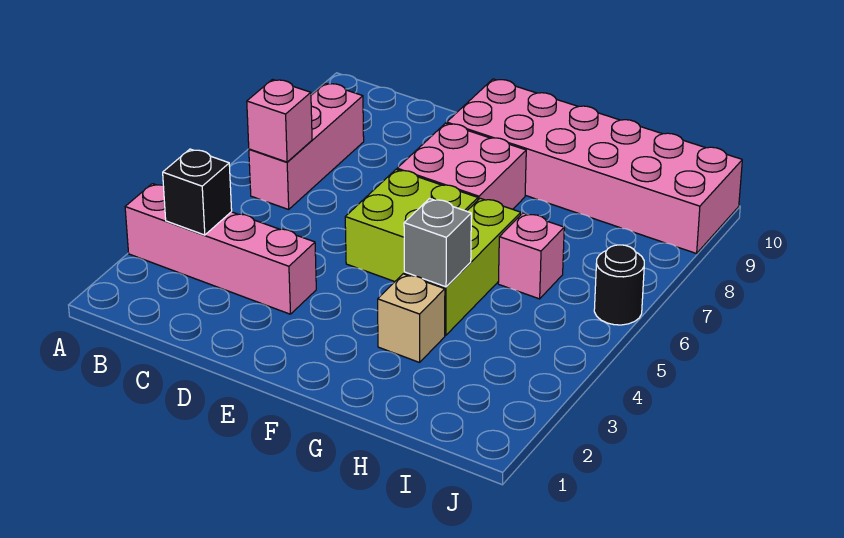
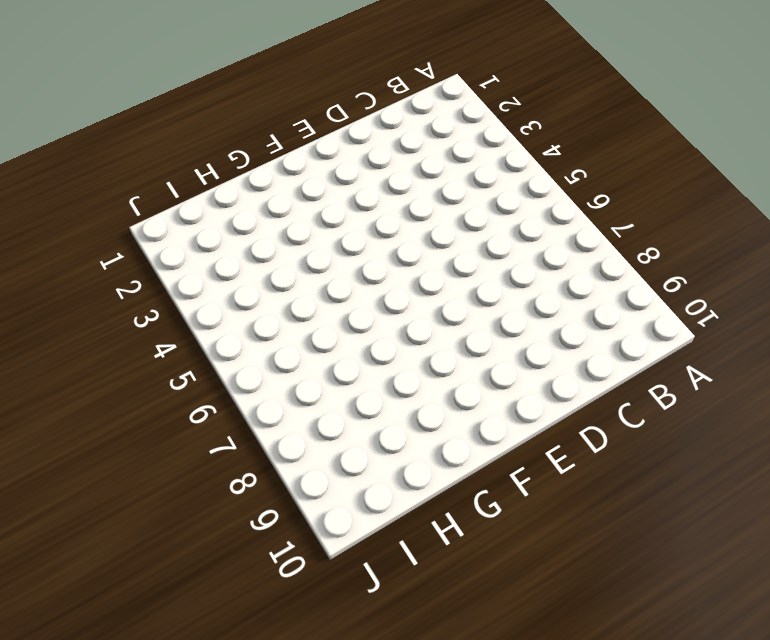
none -> pink 1x4 brick [125,184,316,314]
none -> pink 1x3 brick [249,83,364,209]
none -> lime 2x2 brick [345,170,478,282]

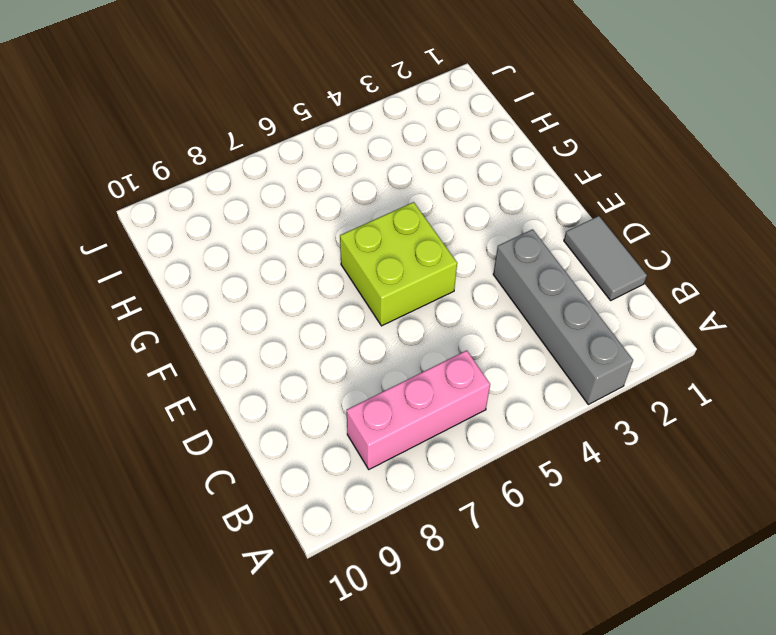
grey 1x4 brick [493,229,633,405] -> pink 1x4 brick [125,184,316,314]
grey 1x2 tile [564,216,647,300] -> none
none -> pink 2x2 brick [397,123,526,209]
none -> pink 2x6 brick [447,79,742,254]
none -> tan 1x1 brick [378,274,445,362]

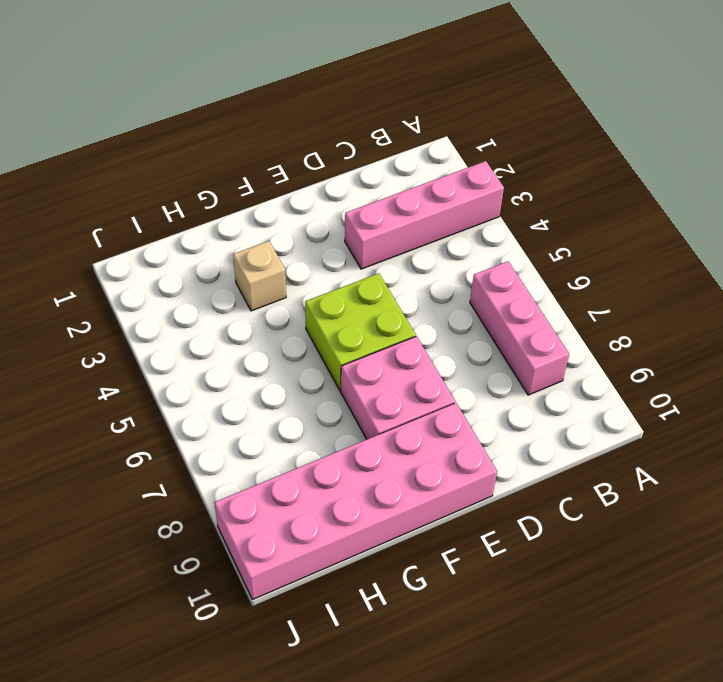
none -> lime 1x3 brick [404,198,521,336]
none -> pink 1x1 brick [498,213,564,299]
none -> black 1x1 round brick [594,245,644,325]

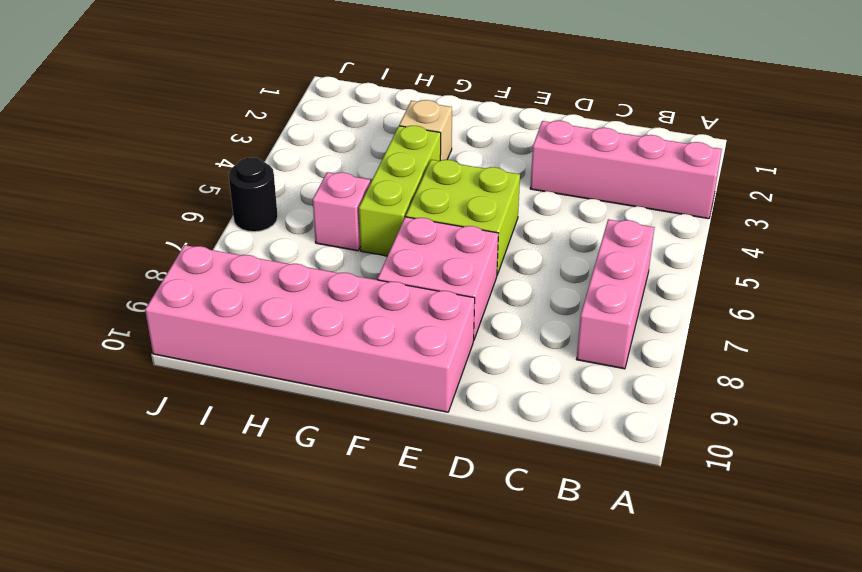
none -> black 1x1 brick [163,149,232,235]
none -> pink 1x1 brick [247,80,312,162]
none -> grey 1x1 brick [404,199,471,287]

